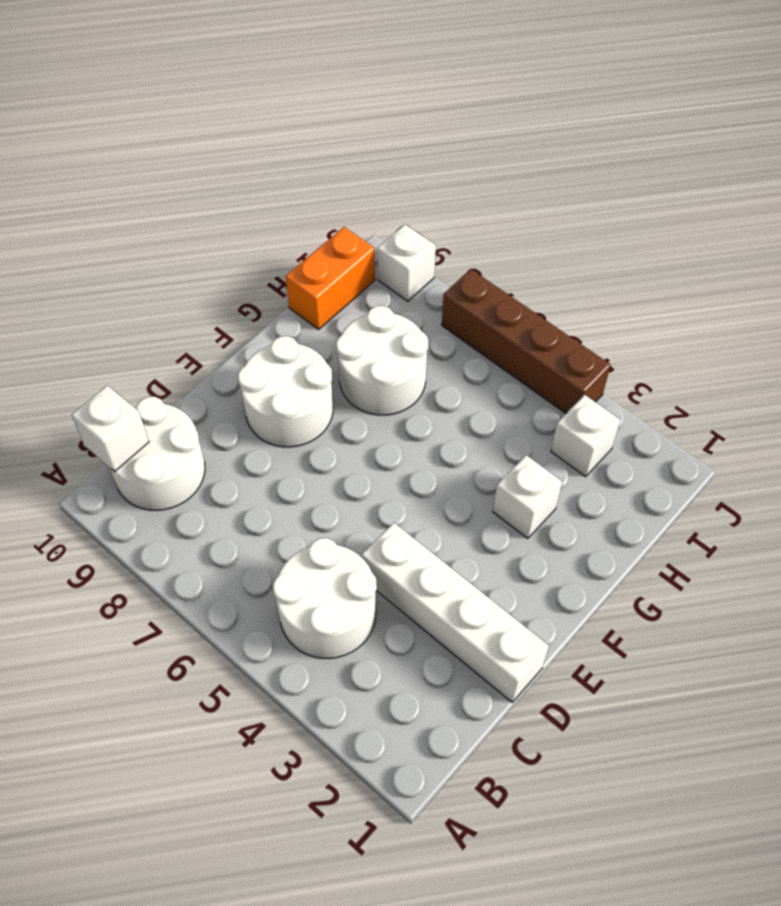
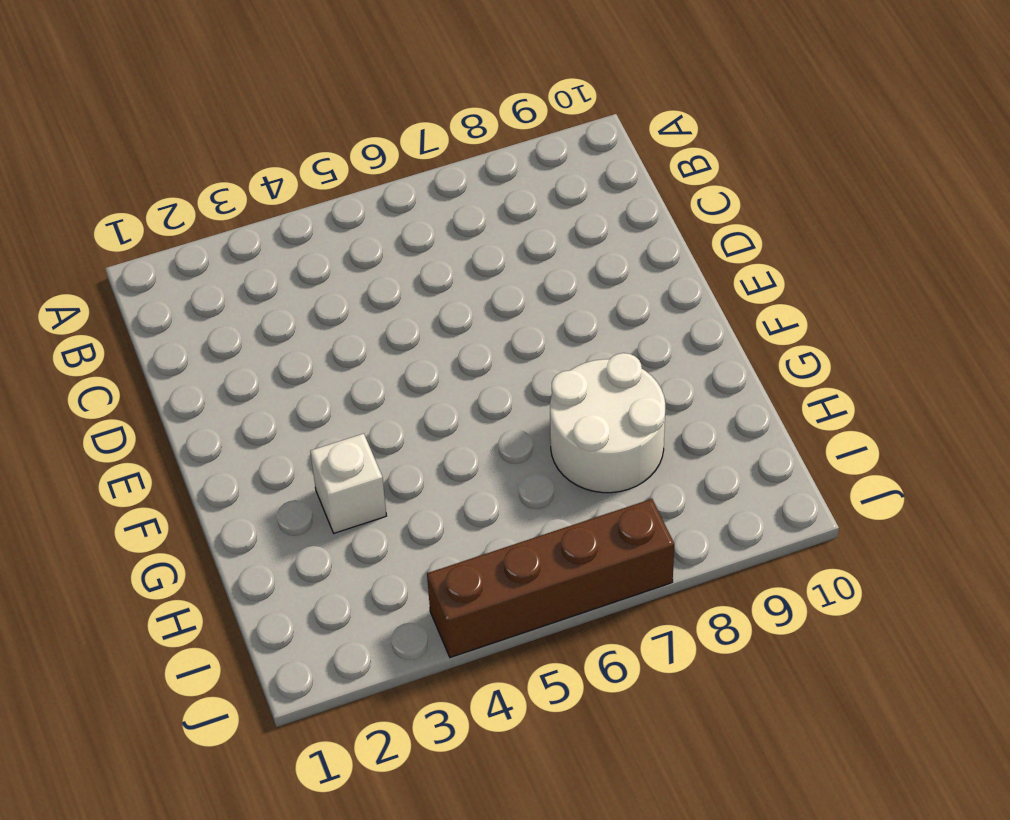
none -> white 2x2 round brick [273,538,377,659]
none -> white 2x2 round brick [109,397,205,510]

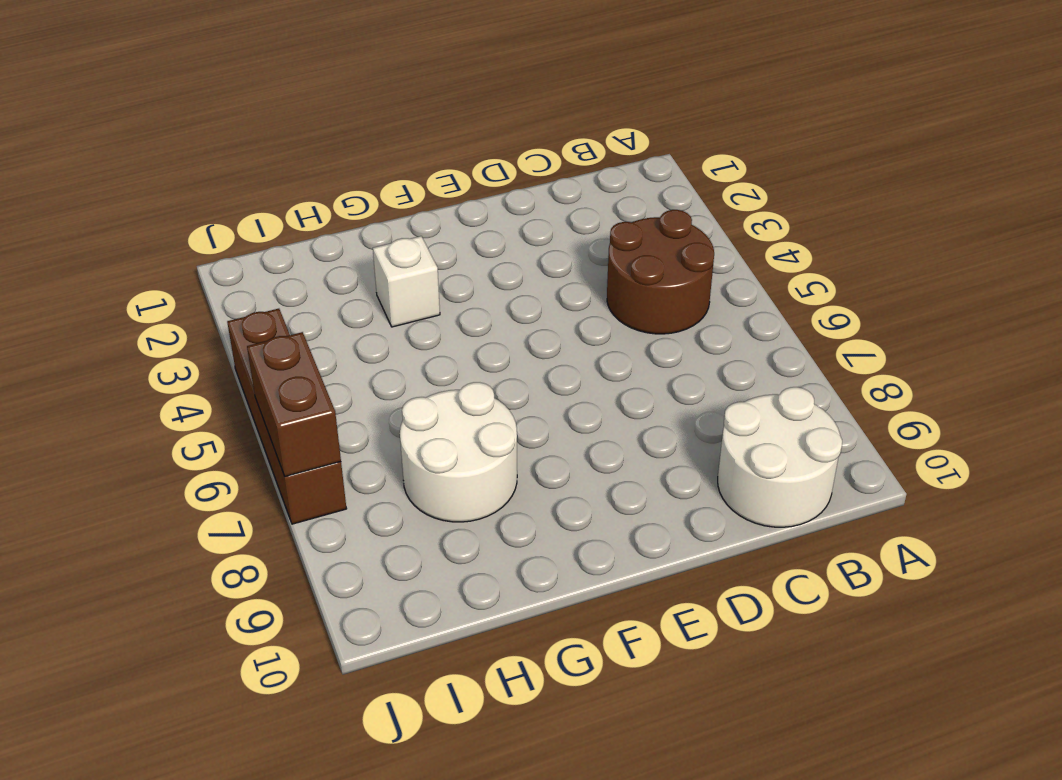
brown 2x2 round brick [607,210,714,334] -> white 2x2 round brick [273,538,377,659]
brown 1x2 brick [247,332,341,476] -> none
none -> white 1x4 brick [362,523,549,702]
none -> white 2x2 round brick [238,336,333,447]

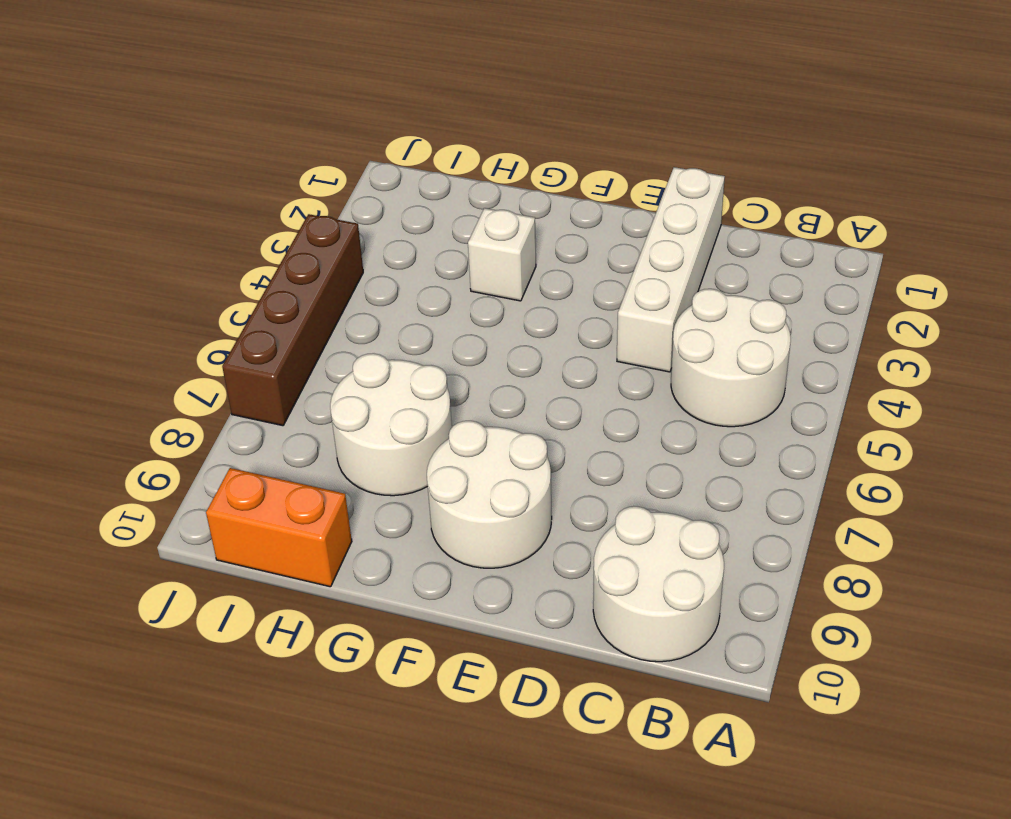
none -> white 1x1 brick [551,395,620,477]
none -> white 1x1 brick [377,224,436,301]

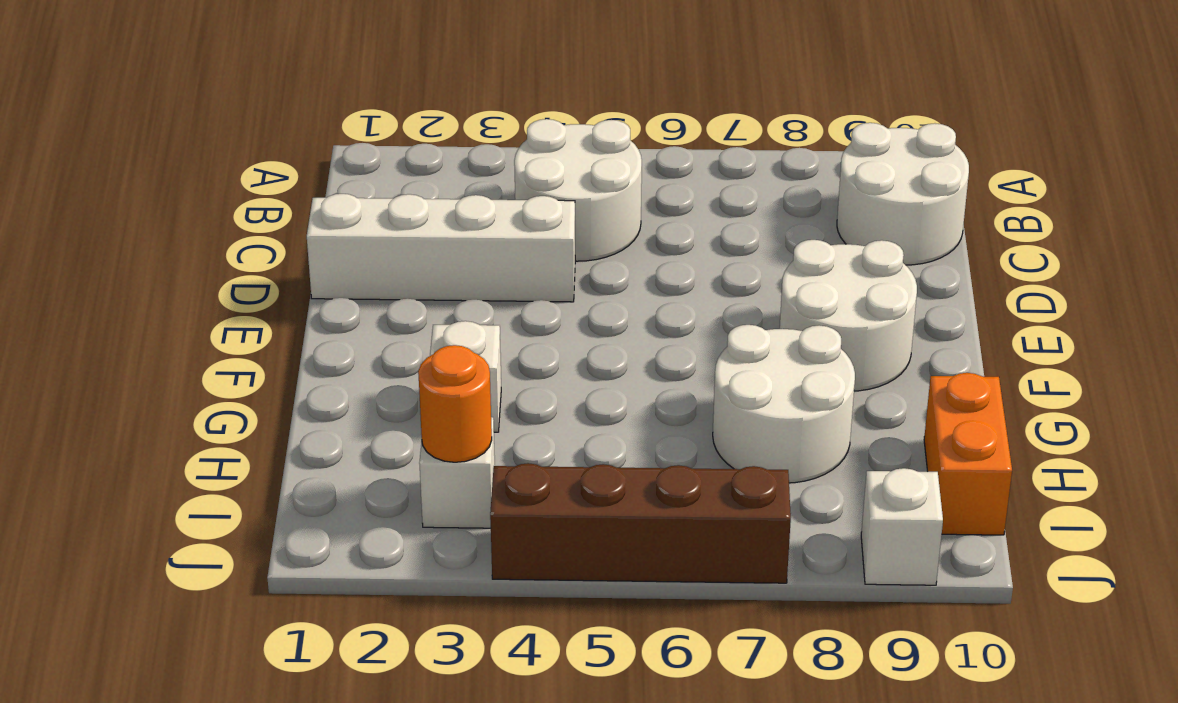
orange 1x1 round brick [418,345,492,462] -> none
none -> white 1x1 brick [72,385,149,472]

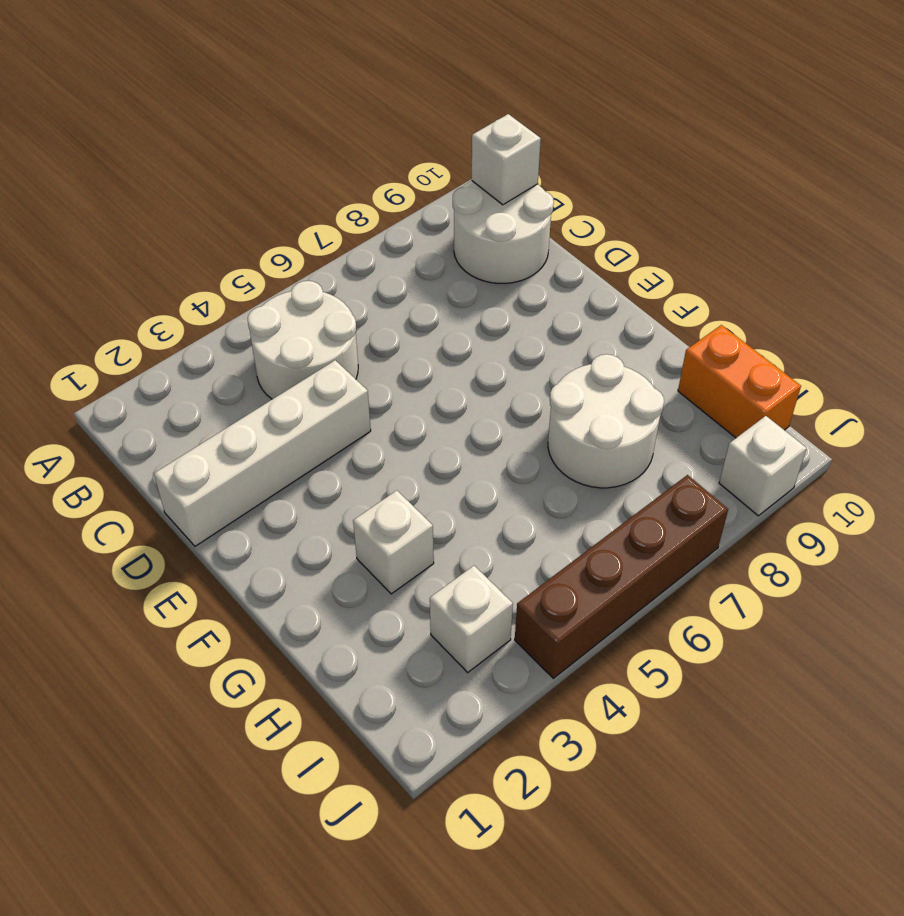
none -> white 2x2 round brick [238,336,333,447]

